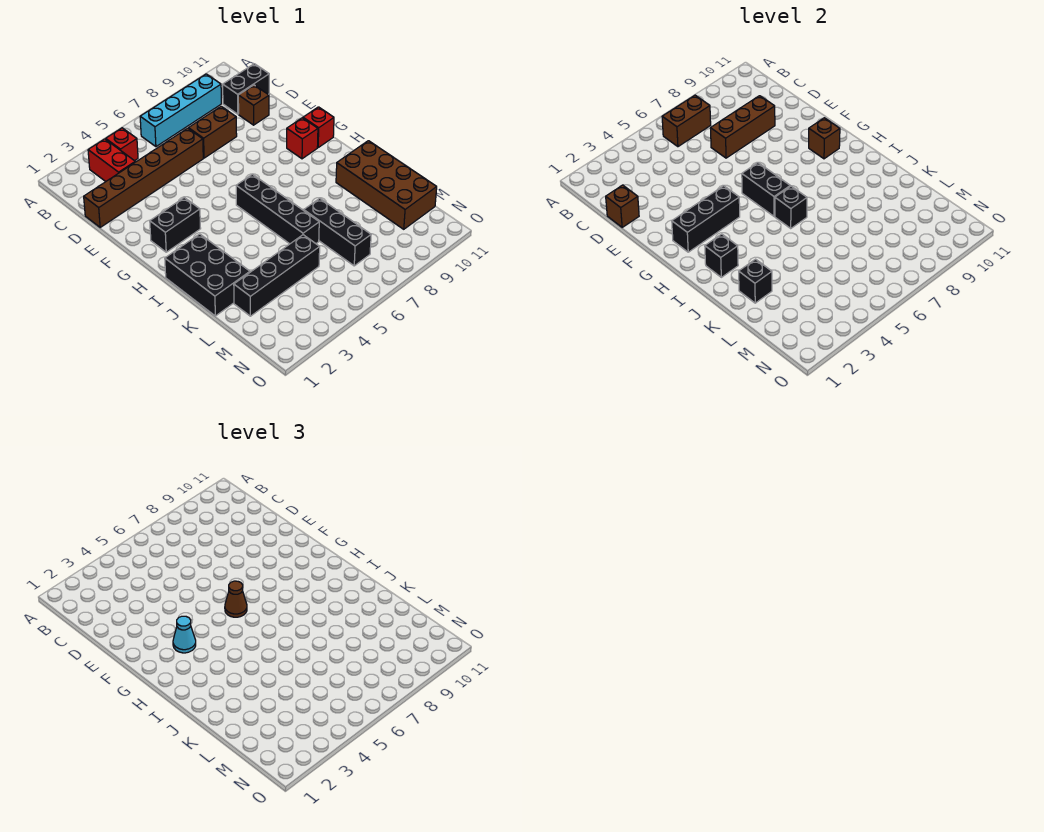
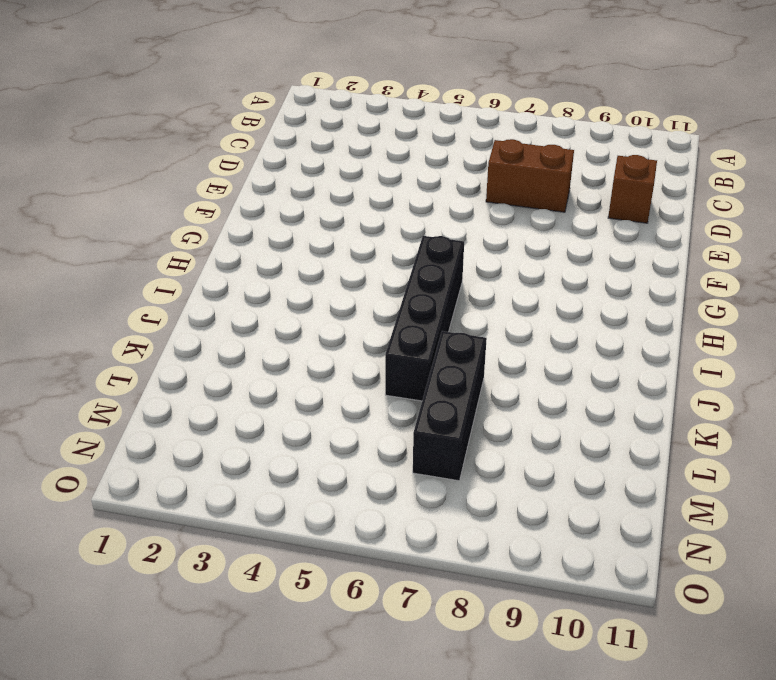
none -> red 1x2 brick [88,139,135,181]
none -> red 1x1 brick [106,128,138,161]
none -> cyan 1x4 brick [140,74,221,147]

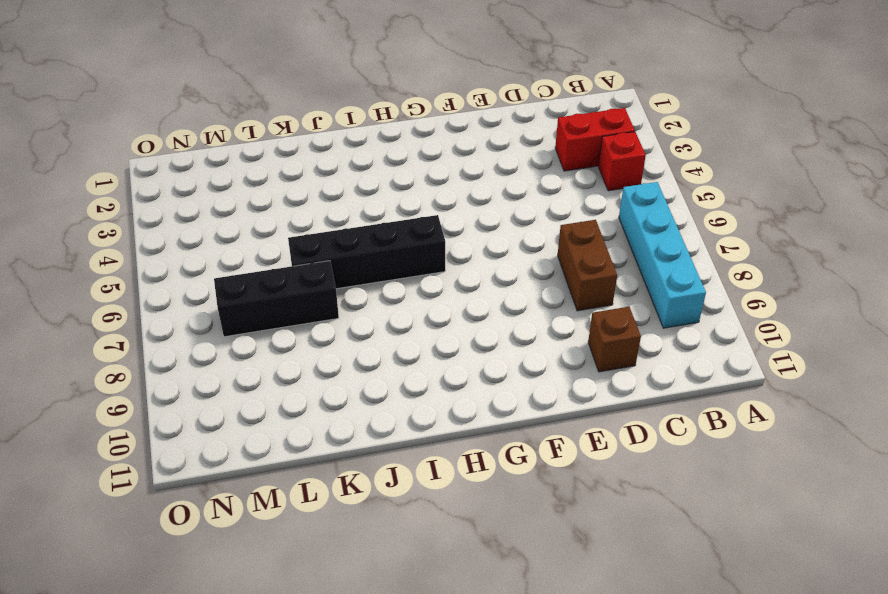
none -> black 1x2 brick [223,64,269,114]
none -> brown 1x6 brick [84,128,203,227]
none -> black 1x2 brick [150,198,201,252]

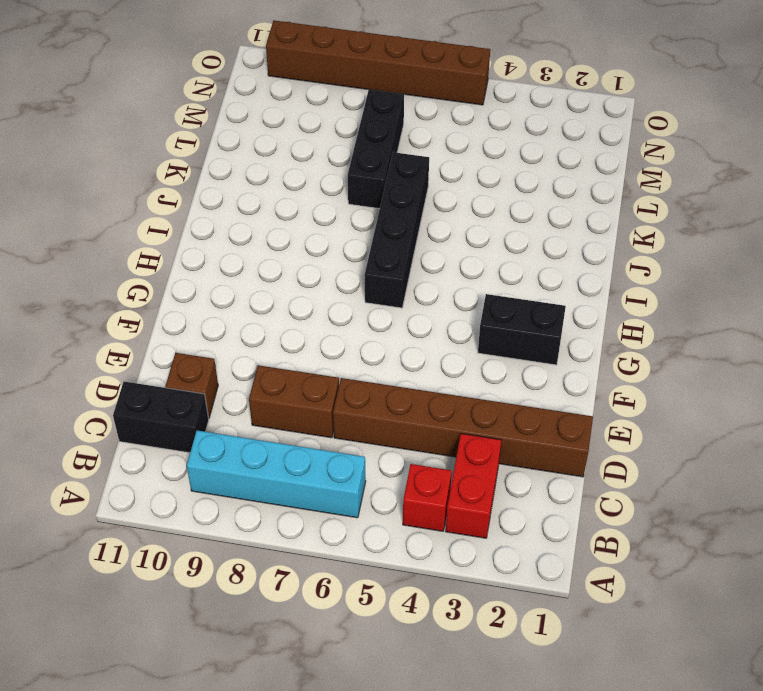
brown 1x6 brick [266,20,490,105] -> none
none -> red 1x1 brick [287,118,318,159]
none -> red 1x1 brick [303,107,334,147]
none -> black 2x3 brick [165,234,250,316]

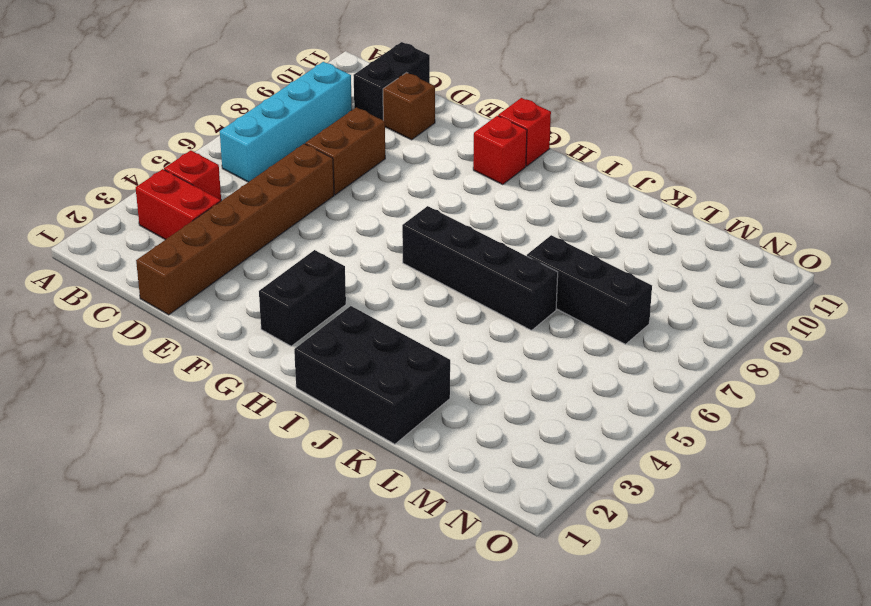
none -> brown 2x4 brick [336,141,437,229]
none -> black 1x4 brick [234,235,320,316]
none -> brown 1x2 brick [662,95,711,147]

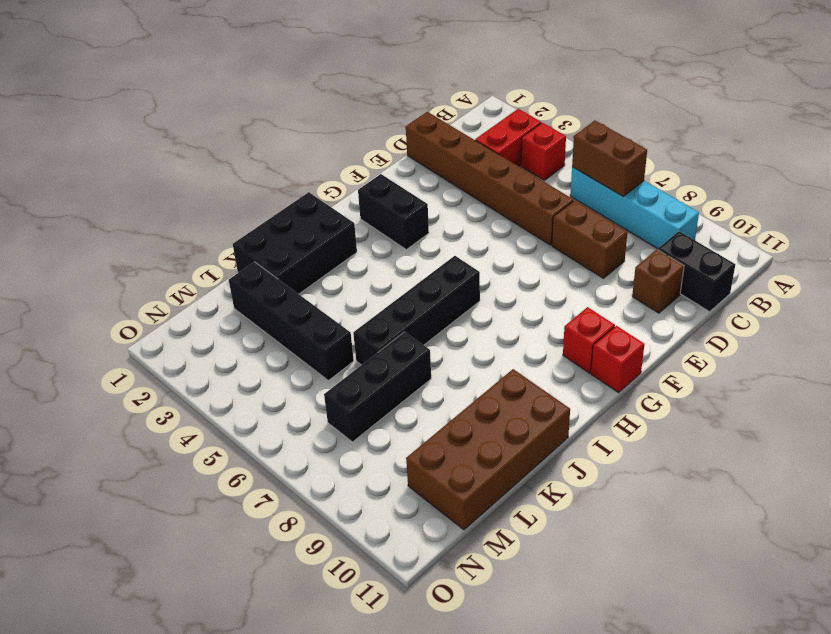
none -> brown 1x1 brick [606,185,639,227]
none -> brown 1x3 brick [710,96,775,158]
none -> black 1x3 brick [672,186,740,252]

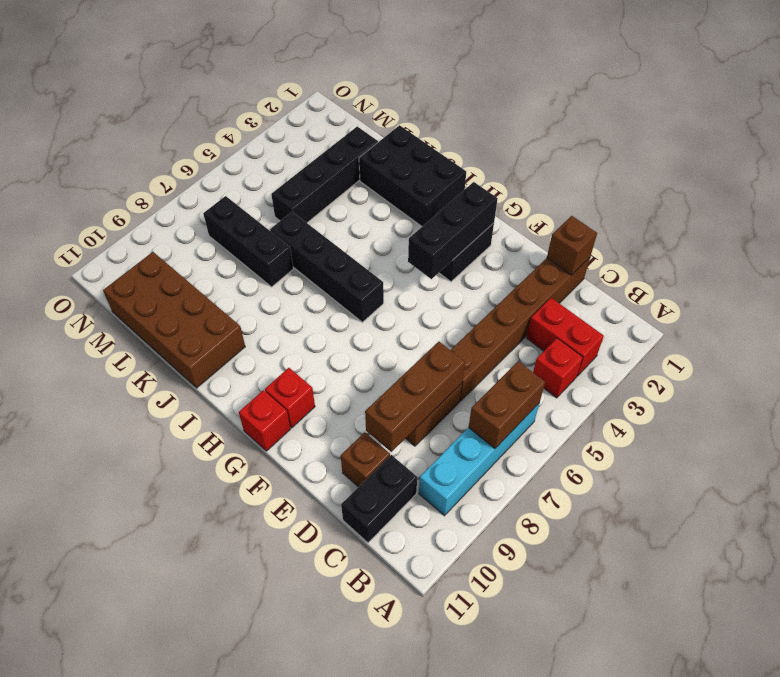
none -> black 1x2 brick [742,163,790,216]
none -> brown 1x1 brick [809,118,840,159]
none -> black 1x1 brick [705,234,738,277]

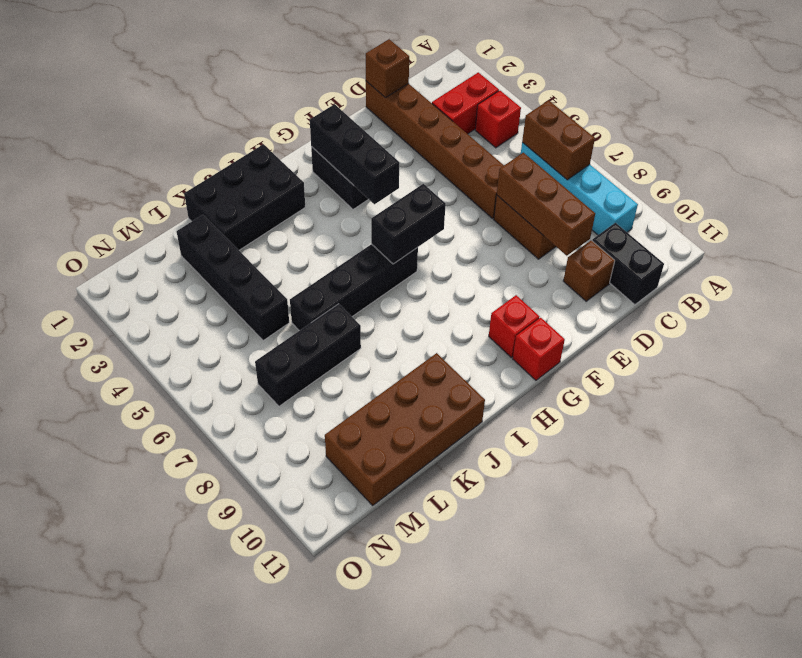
none -> brown 1x1 brick [809,118,840,159]
none -> black 1x1 brick [705,234,738,277]
none -> black 1x1 brick [775,186,807,228]

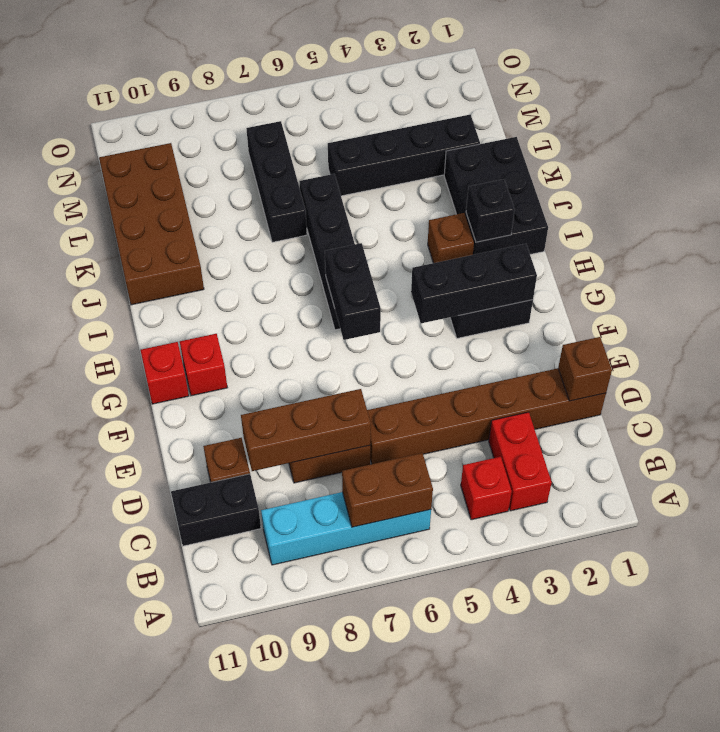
brown 1x1 brick [428,213,474,263] -> brown 1x1 brick moved to [809,118,840,159]
none -> black 1x1 brick [775,186,807,228]
none -> black 1x1 brick [739,259,772,303]
none -> cyan 1x1 cone [173,616,196,653]

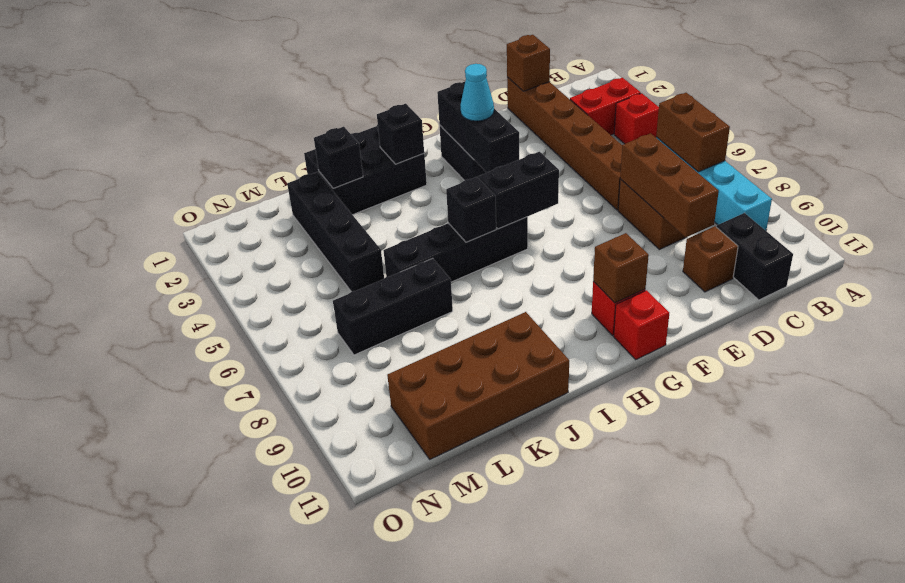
none -> brown 1x1 cone [225,581,247,617]

